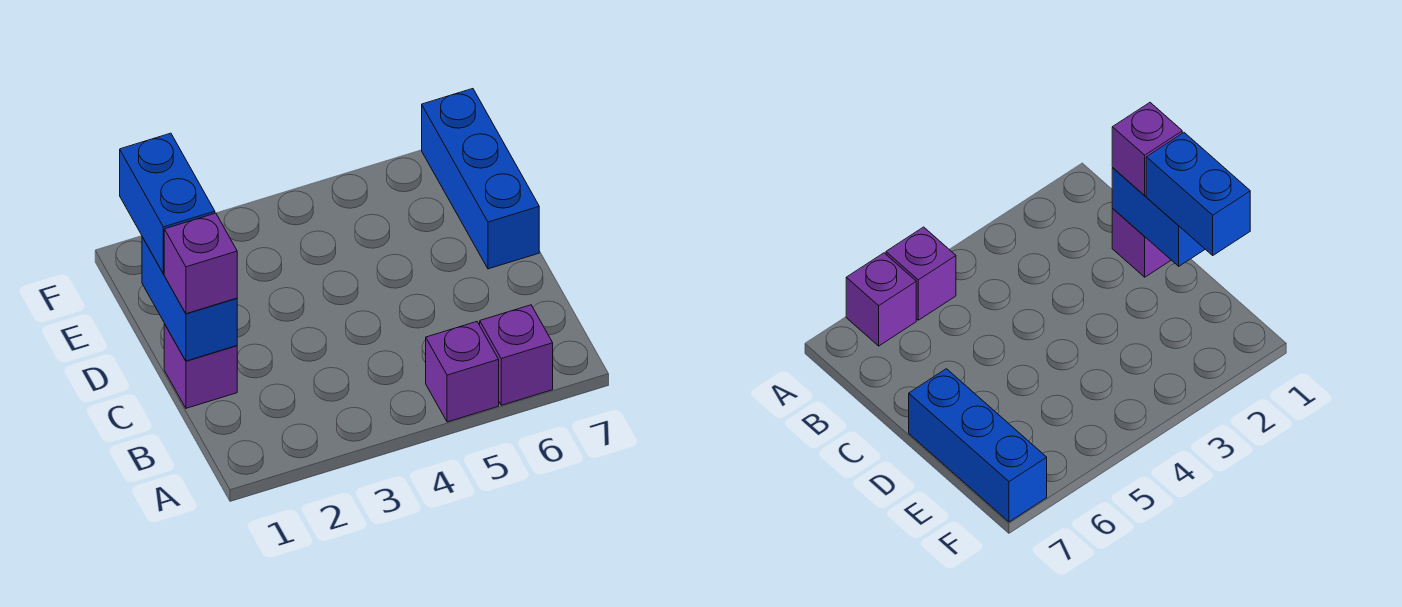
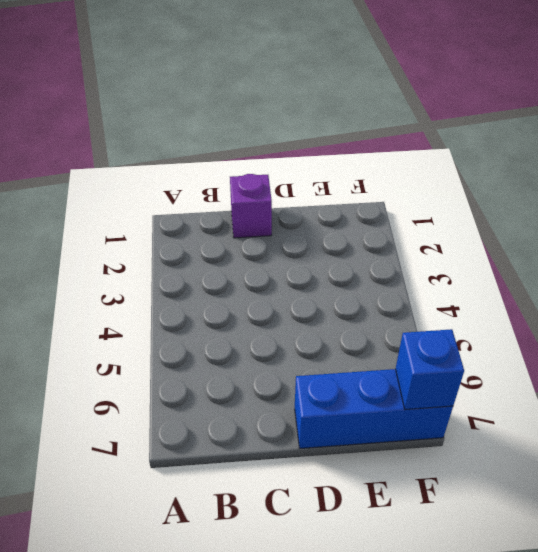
blue 1x1 brick [396,329,464,410] -> none
none -> purple 1x1 brick [426,322,499,422]
none -> purple 1x1 brick [480,305,553,405]

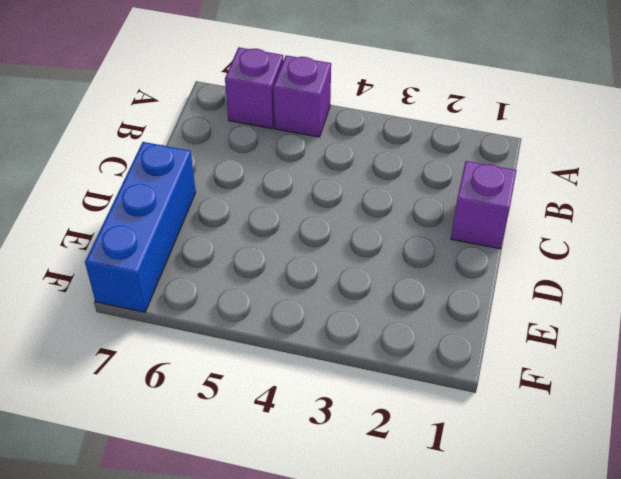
none -> blue 1x2 brick [142,237,237,361]
none -> purple 1x1 brick [164,213,237,314]

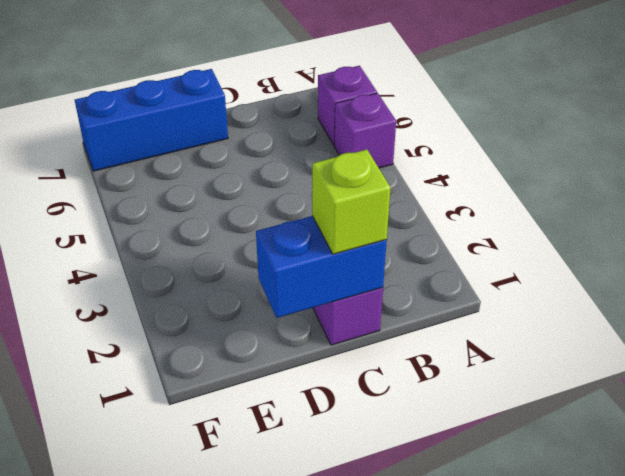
lime 1x1 brick [312,149,391,254] -> purple 1x1 brick [164,213,237,314]
none -> blue 1x2 brick [120,133,215,274]

